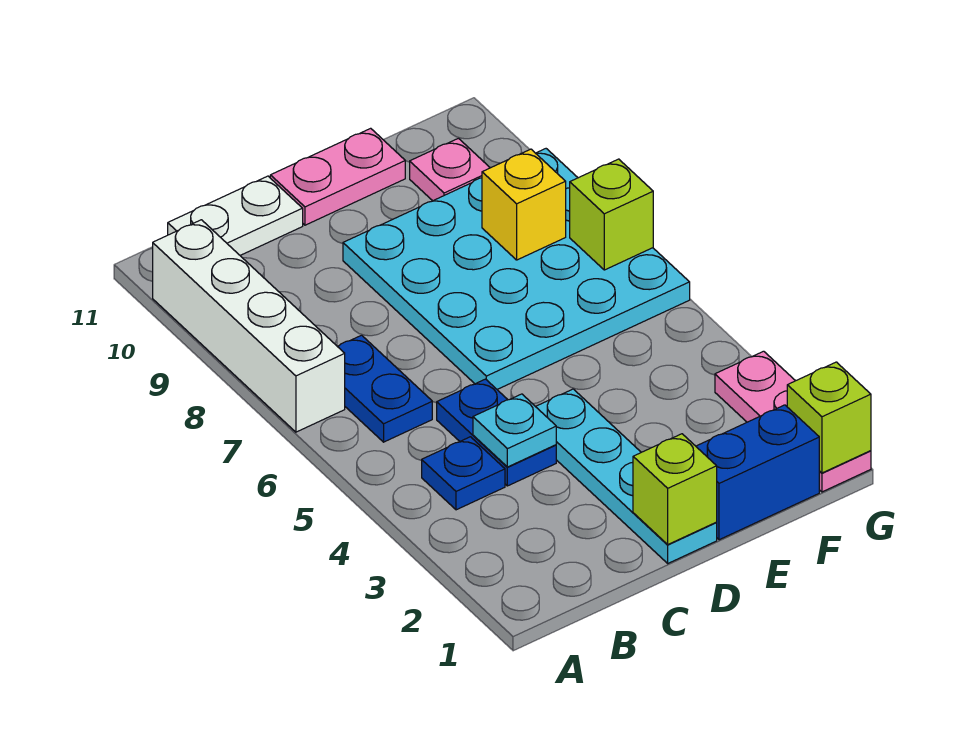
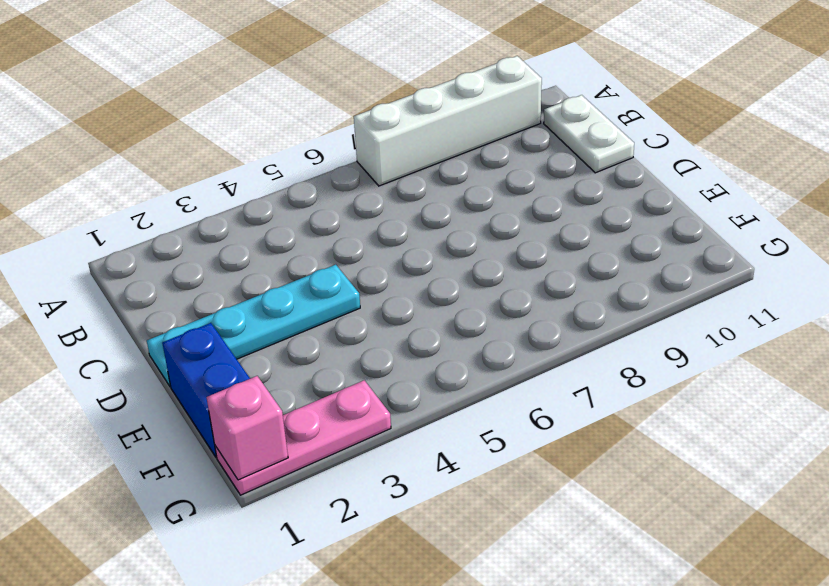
pink 1x1 brick [207,376,288,480] -> lime 1x1 brick [787,362,871,473]
none -> blue 1x1 plate [422,437,505,510]
none -> blue 1x2 plate [337,335,432,442]
none -> blue 1x2 plate [437,379,556,486]

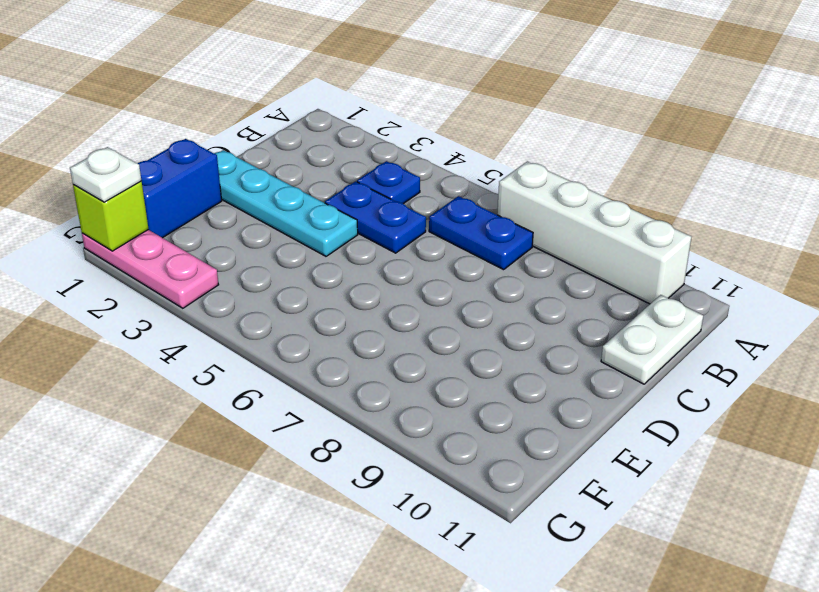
white 1x1 plate [70,147,141,202] -> none
none -> cyan 4x4 plate [343,149,690,389]
none -> pink 1x2 plate [270,128,405,225]
none -> pink 1x1 plate [410,138,490,201]

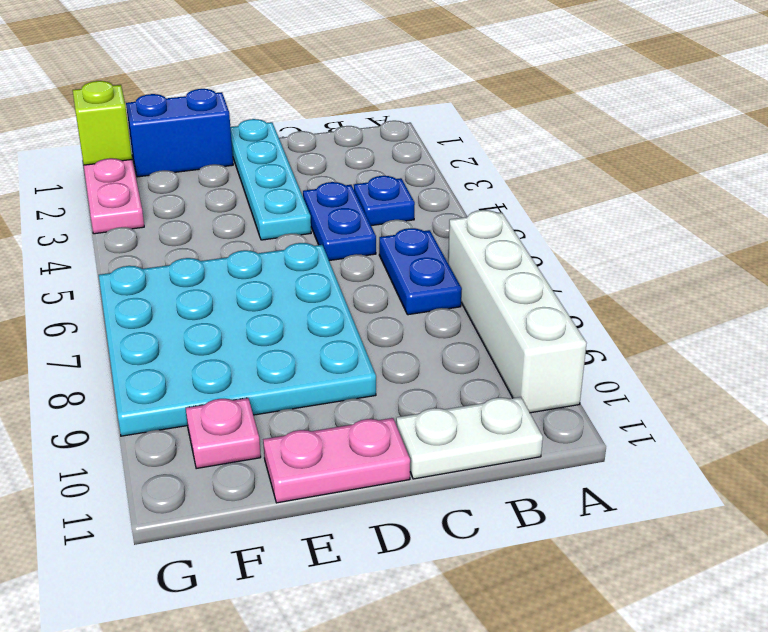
none -> cyan 1x1 plate [473,394,556,467]
none -> lime 1x1 brick [633,434,717,544]
none -> yellow 1x1 brick [482,149,566,260]

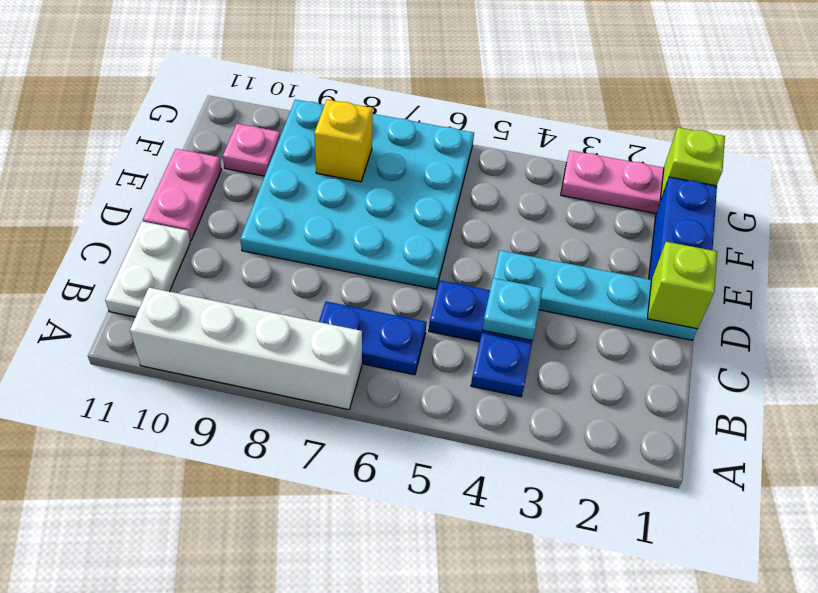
none -> lime 1x1 brick [570,159,653,270]

